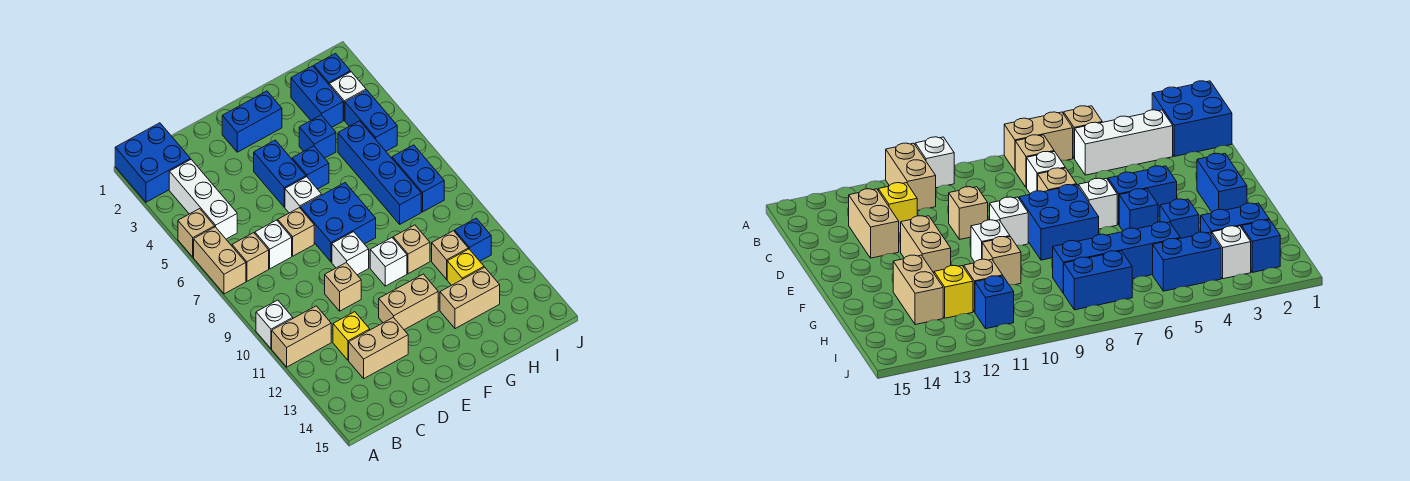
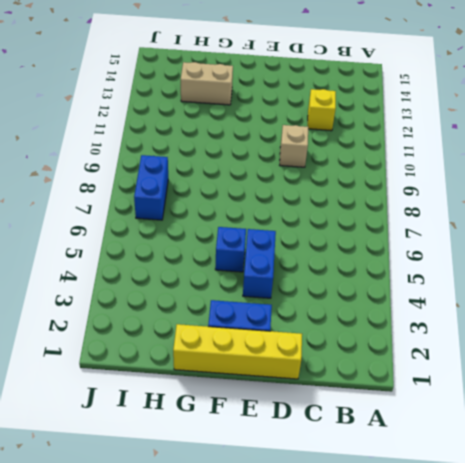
yellow 1x4 brick [173,324,302,379] -> none
none -> blue 2x2 brick [115,123,190,202]
none -> tan 1x1 brick [178,209,215,257]
none -> tan 1x2 brick [194,227,246,294]
none -> white 1x1 brick [256,300,293,349]

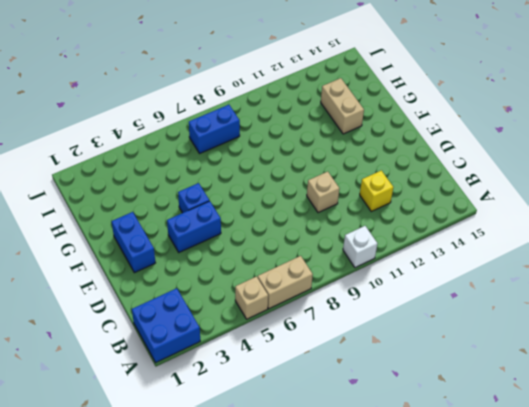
none -> tan 1x2 brick [272,306,331,367]
none -> white 1x3 brick [169,160,237,239]
none -> tan 1x1 brick [232,233,269,281]
none -> white 1x1 brick [255,220,292,269]

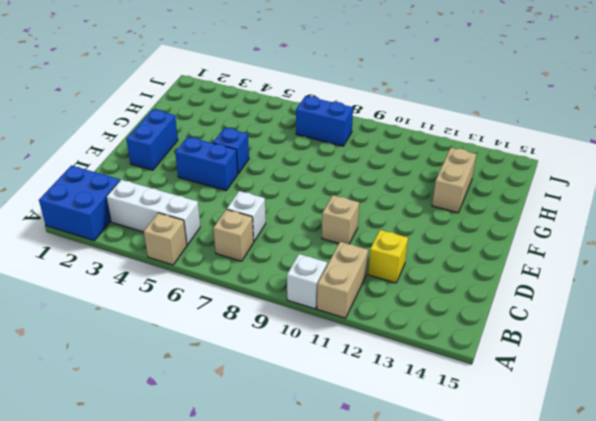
none -> tan 1x2 brick [194,227,246,294]
none -> tan 1x2 brick [349,318,408,378]
none -> tan 1x1 brick [278,208,314,256]
none -> white 1x1 brick [285,177,322,213]

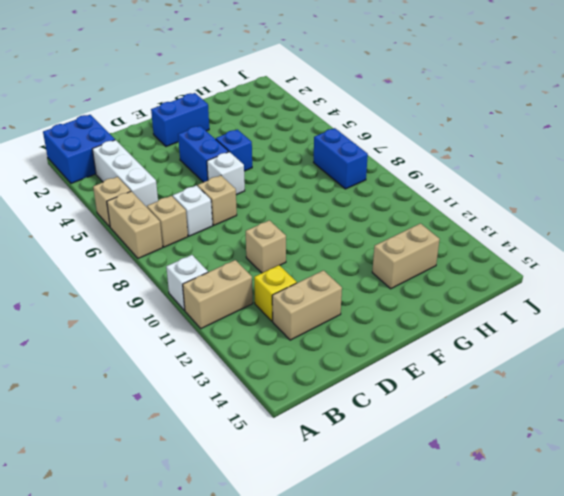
none -> blue 2x2 brick [301,183,376,262]
none -> white 1x1 brick [332,232,369,275]
none -> tan 1x2 brick [379,274,438,330]
none -> white 1x1 brick [370,238,407,286]

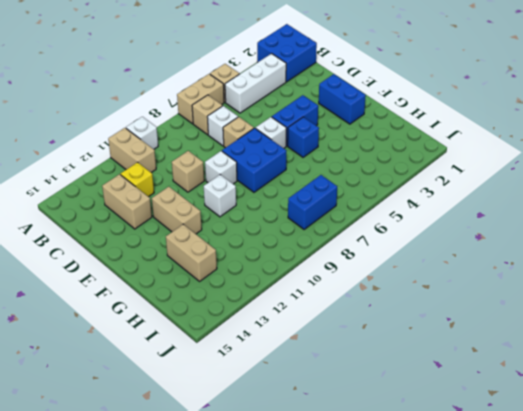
none -> blue 1x1 brick [299,115,336,158]
none -> tan 1x1 brick [393,225,430,274]
none -> blue 1x2 brick [291,66,343,127]
none -> blue 1x4 brick [338,121,421,224]

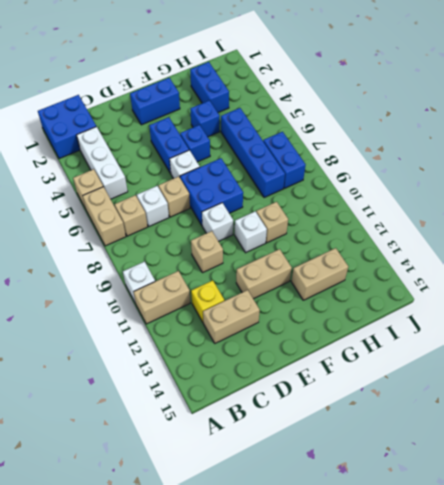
none -> tan 1x1 brick [432,231,468,279]
none -> yellow 1x1 brick [447,249,484,285]
none -> blue 1x1 brick [314,54,350,84]
none -> white 1x1 brick [329,72,366,120]

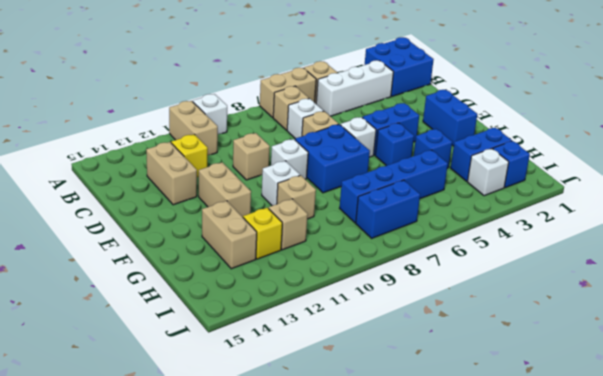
none -> blue 1x2 brick [345,90,397,151]
none -> blue 1x1 brick [455,218,491,261]

